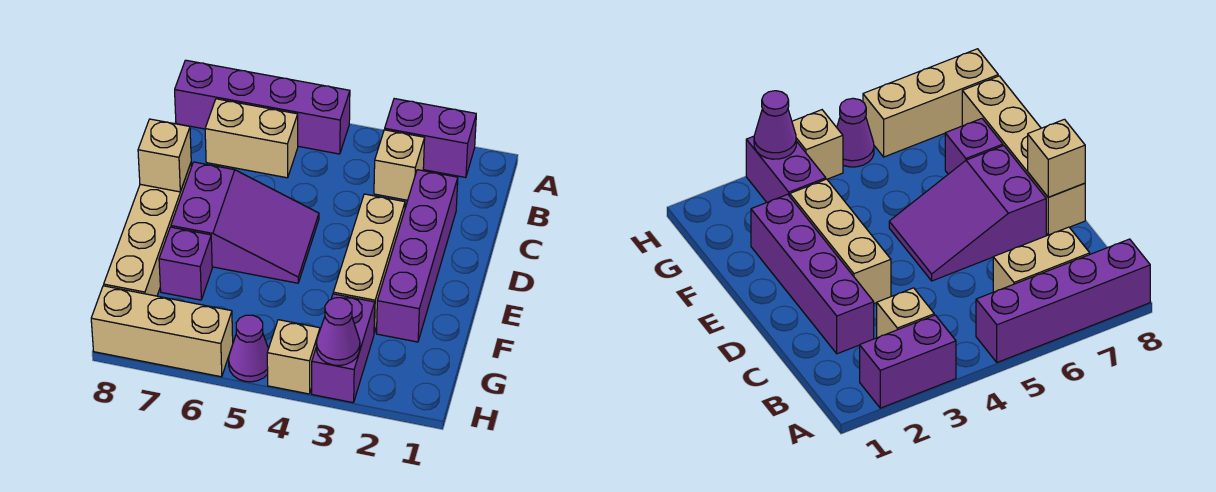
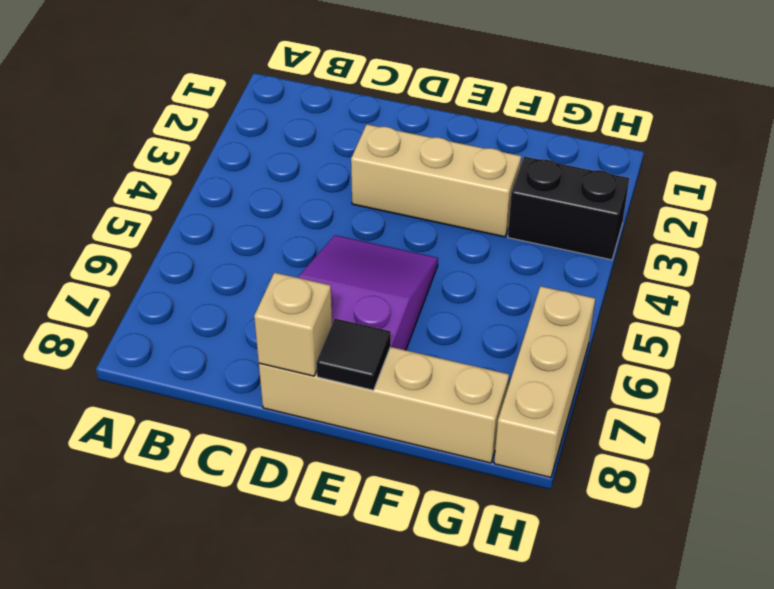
black 1x1 tile [316,319,391,390] -> none
black 1x2 brick [508,156,629,260] -> purple 1x2 brick [312,294,375,403]
none -> purple 1x2 brick [385,99,476,178]
none -> purple 1x4 brick [175,60,350,154]
none -> tan 1x1 brick [374,130,425,200]

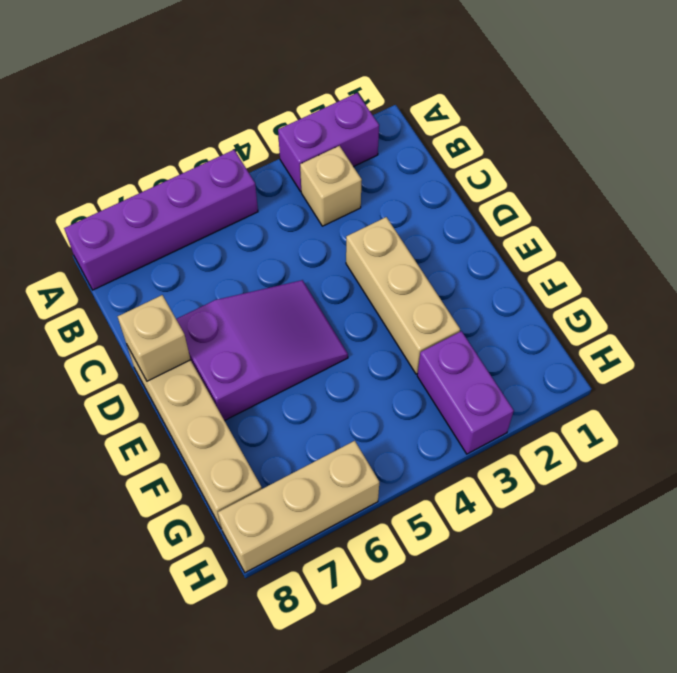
none -> tan 1x2 brick [205,99,298,178]
none -> purple 1x4 brick [377,170,458,342]
none -> purple 1x1 brick [159,227,212,300]

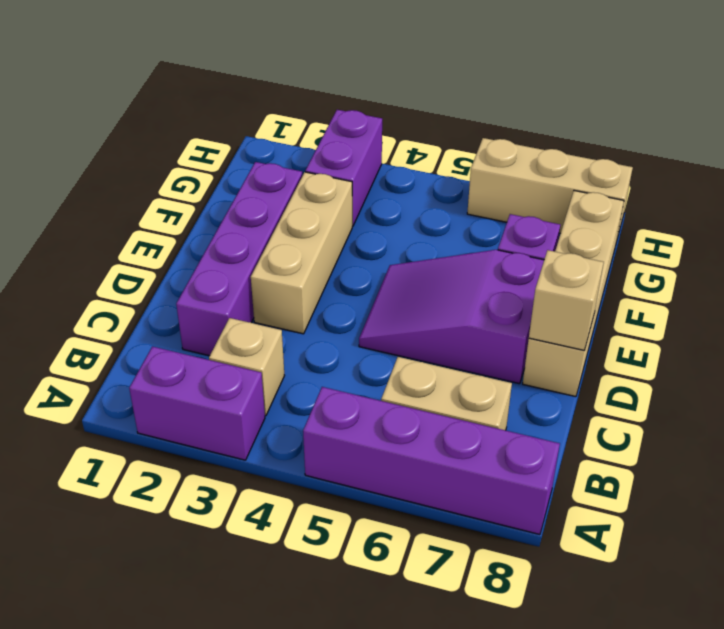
none -> tan 1x1 brick [267,320,320,394]
none -> purple 1x1 cone [229,315,268,382]
none -> purple 1x1 cone [316,298,360,366]

